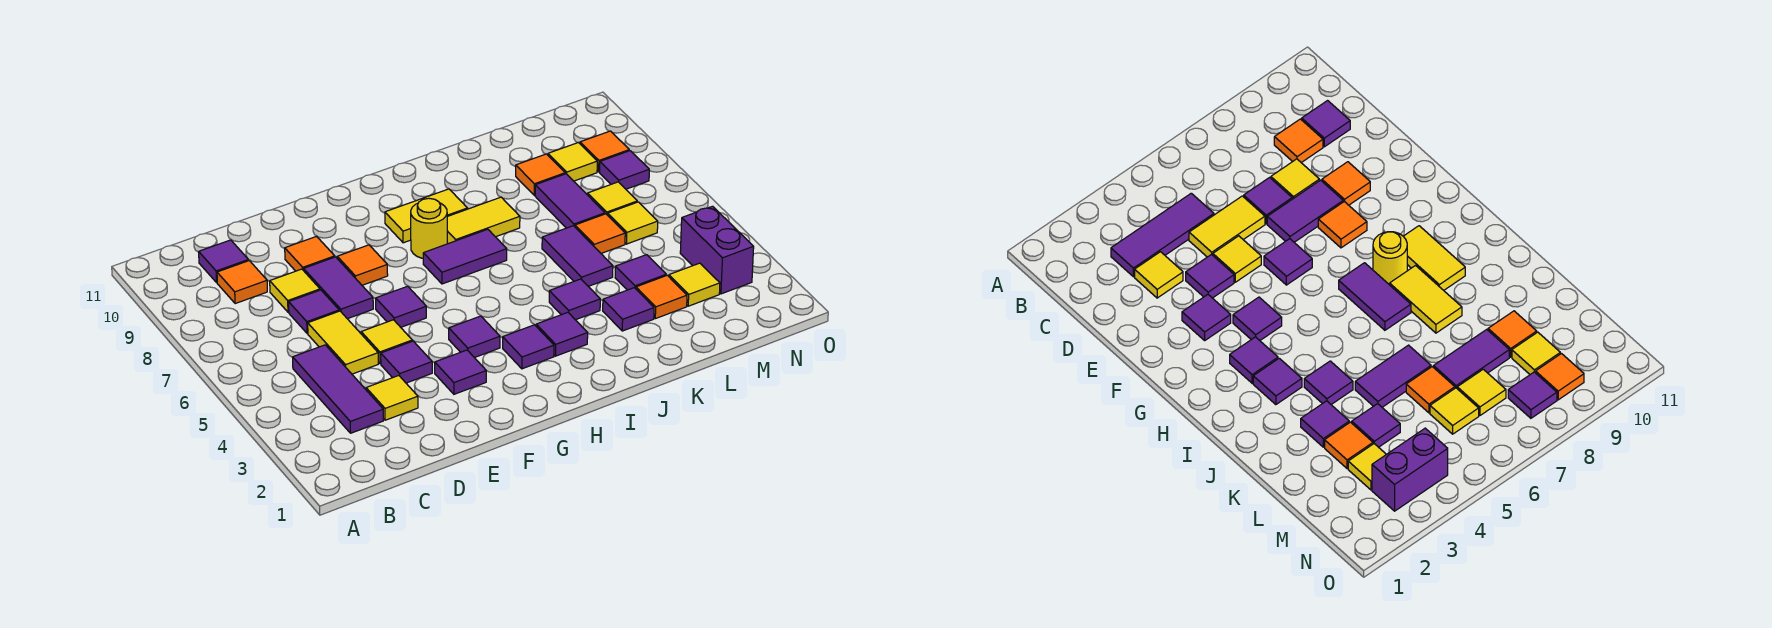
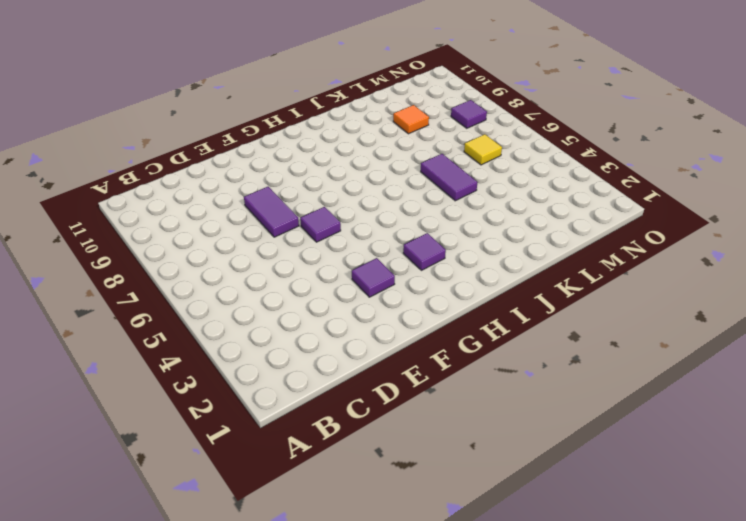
none -> purple 1x3 tile [293,345,383,433]
none -> orange 1x1 tile [217,261,267,304]
none -> purple 1x1 tile [199,240,248,282]
none -> yellow 1x1 tile [366,376,418,420]

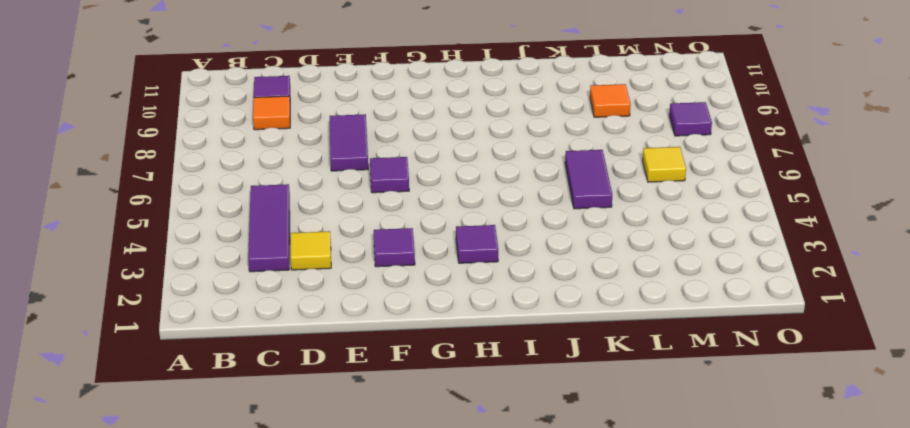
none -> yellow 1x2 tile [308,311,378,374]
none -> purple 1x1 tile [289,290,339,333]
none -> yellow 1x1 tile [270,269,320,312]
none -> purple 1x1 tile [381,341,432,383]

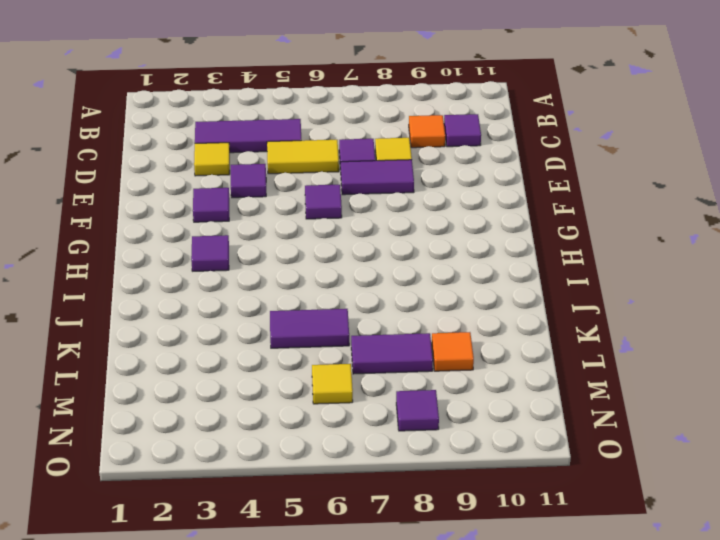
none -> yellow 1x1 tile [361,320,412,364]
none -> orange 1x1 tile [285,236,335,271]
none -> orange 1x1 tile [337,245,388,285]
none -> purple 1x1 tile [449,316,500,358]

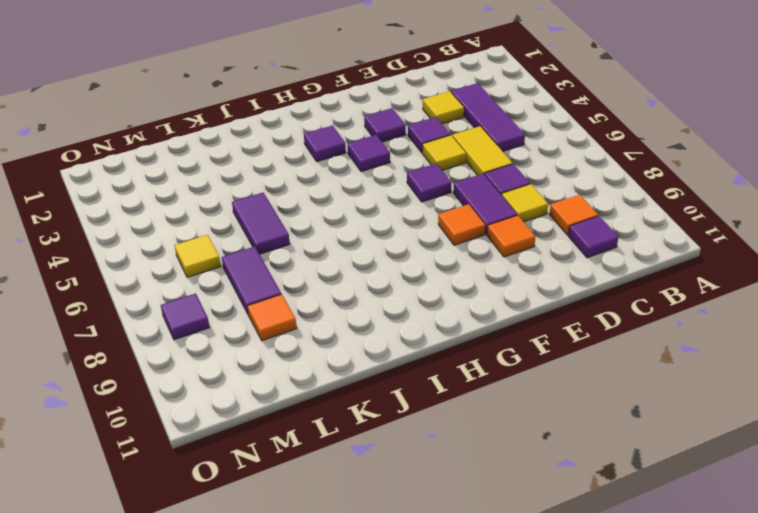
none -> purple 1x2 tile [423,229,507,284]
none -> yellow 1x1 round brick [411,198,447,258]
none -> yellow 1x2 tile [385,189,468,243]
none -> purple 1x1 tile [536,312,588,356]

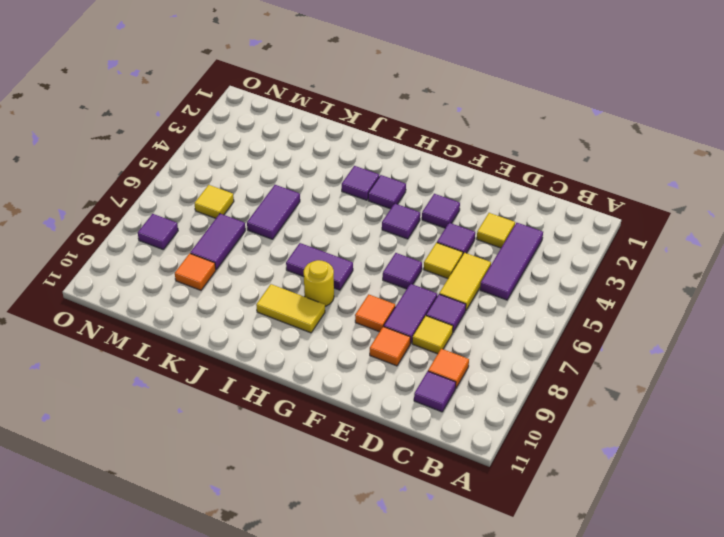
none -> yellow 1x2 tile [447,197,520,244]
none -> purple 1x1 tile [549,279,600,320]
none -> purple 1x1 tile [603,288,654,331]
none -> orange 1x1 tile [636,275,687,319]

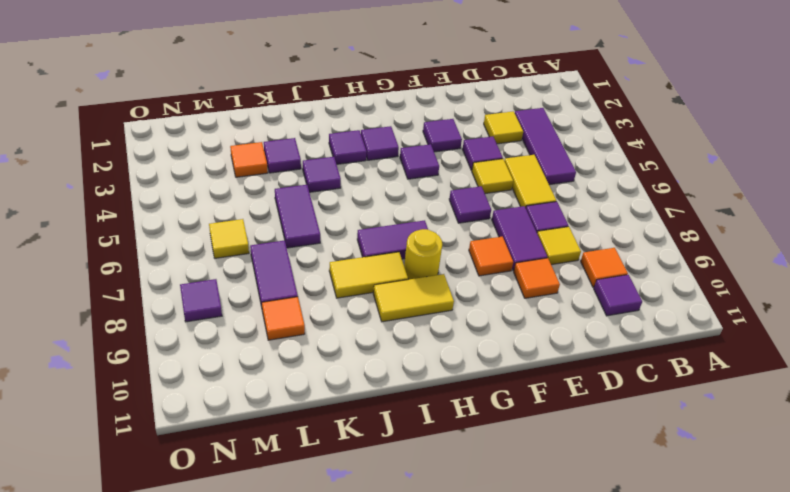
none -> purple 1x1 tile [615,255,666,290]
none -> orange 1x1 tile [575,214,625,253]
none -> yellow 1x1 tile [669,263,720,306]
none -> yellow 1x1 tile [587,182,637,215]

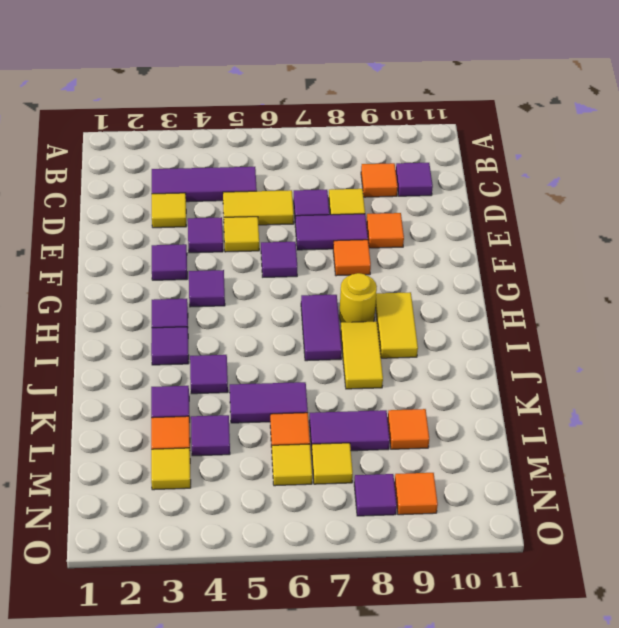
none -> yellow 1x1 tile [548,143,597,181]
none -> purple 1x2 brick [680,206,754,294]

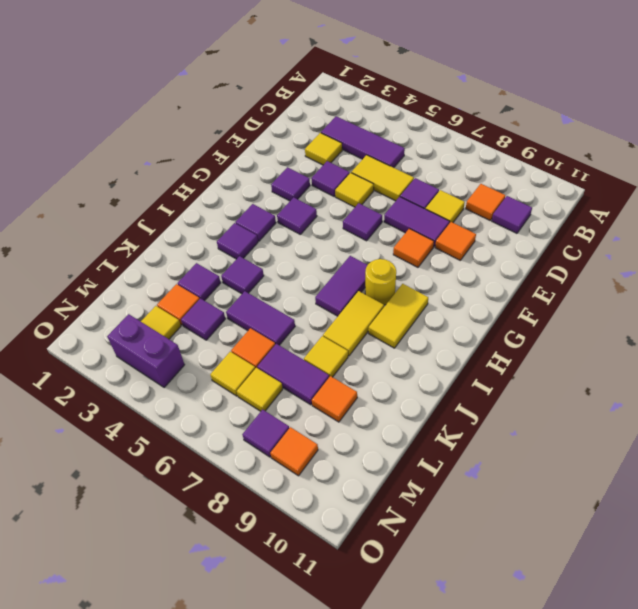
yellow 1x1 tile [304,336,348,377] -> yellow 1x1 tile moved to [548,143,597,181]

